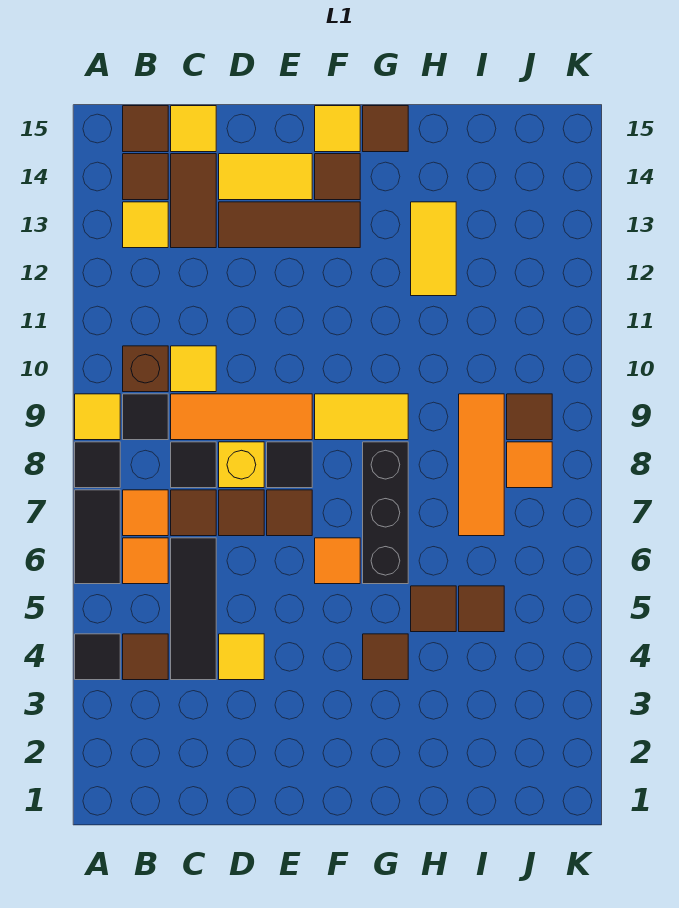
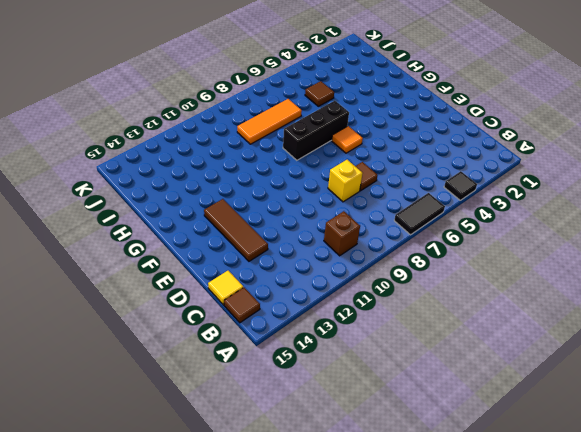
none -> black 1x1 tile [75,442,120,488]
none -> yellow 1x1 tile [75,394,120,440]
none -> brown 1x1 tile [123,634,168,680]
none -> orange 1x1 tile [123,538,168,584]

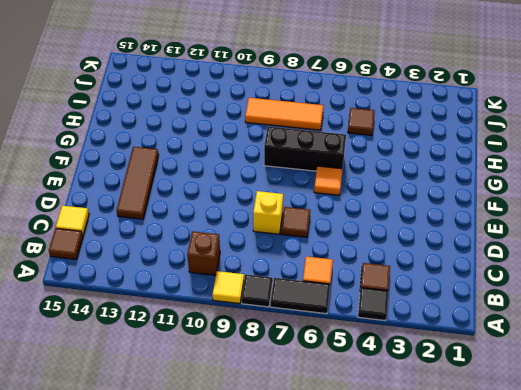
none -> orange 1x1 tile [123,490,168,536]
none -> black 1x1 tile [123,394,168,440]
none -> yellow 1x1 tile [123,202,168,248]
none -> brown 1x1 tile [123,154,168,200]

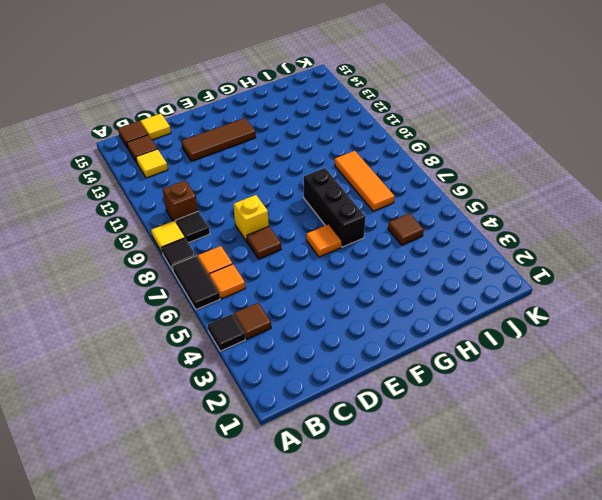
none -> black 1x3 tile [171,538,216,680]
none -> brown 1x1 tile [171,490,216,536]
none -> black 1x1 tile [171,442,216,488]
none -> orange 1x3 tile [171,394,312,440]

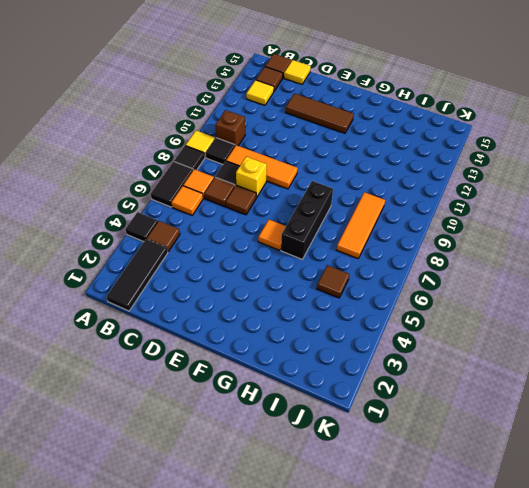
black 1x3 tile [106,239,168,311] -> black 1x3 tile moved to [171,538,216,680]
none -> yellow 1x1 tile [171,346,216,392]
none -> brown 1x2 tile [171,154,216,248]
none -> yellow 1x1 tile [219,634,264,680]
none -> yellow 1x2 tile [219,154,312,200]

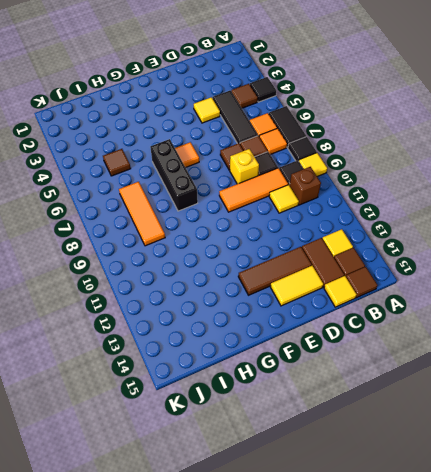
none -> brown 1x1 tile [267,490,312,536]
none -> black 1x1 tile [267,442,312,488]
none -> yellow 1x2 tile [315,394,408,440]
none -> brown 1x1 tile [315,154,360,200]

